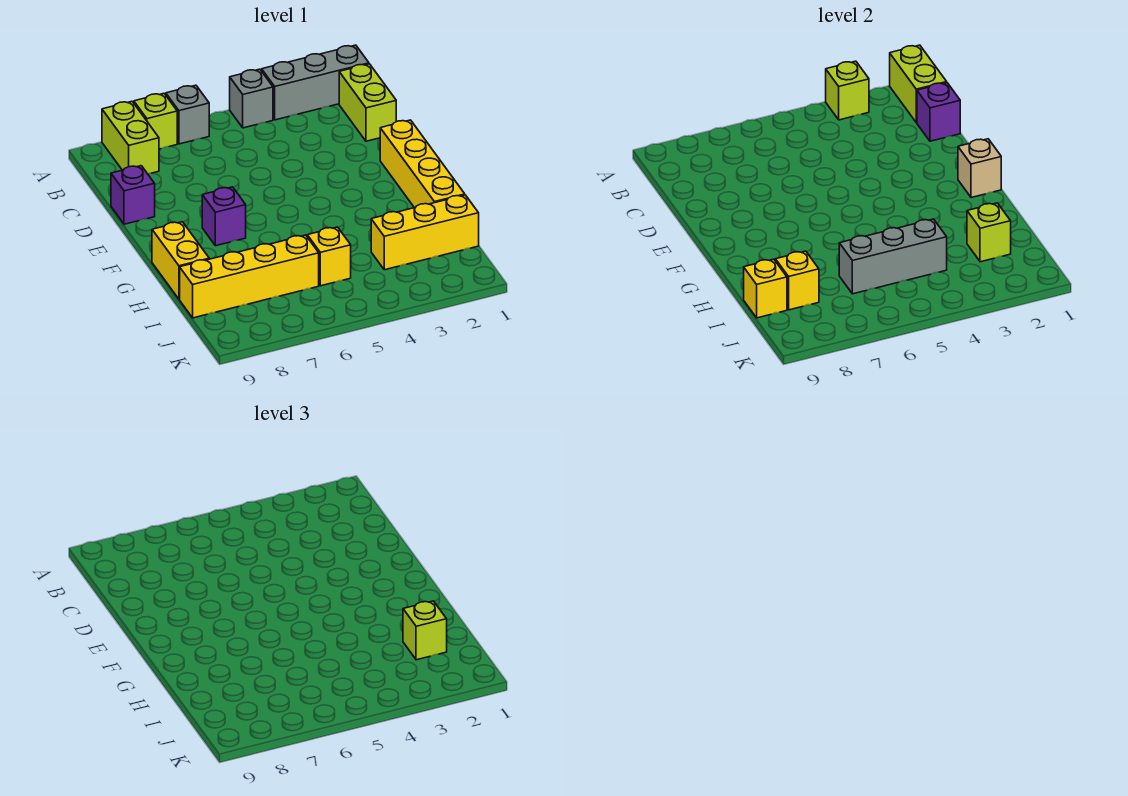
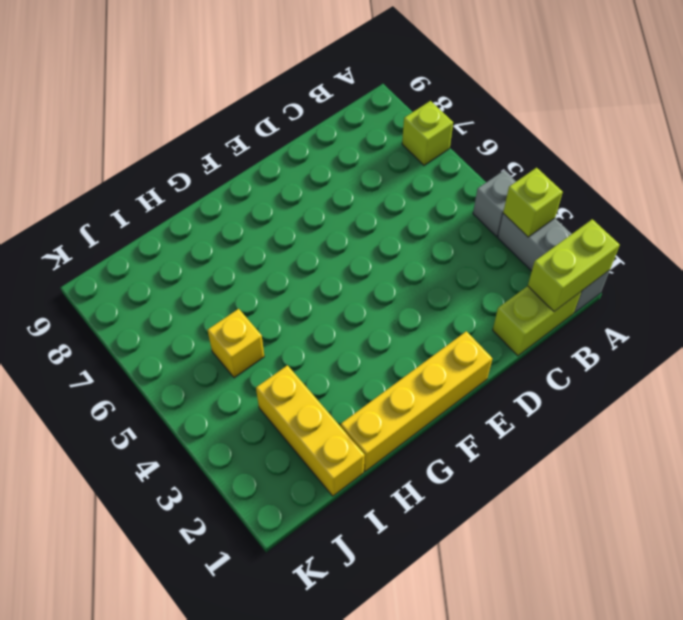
none -> grey 1x1 brick [166,85,209,144]
none -> lime 1x2 brick [102,101,159,174]
none -> purple 1x1 brick [111,166,155,224]

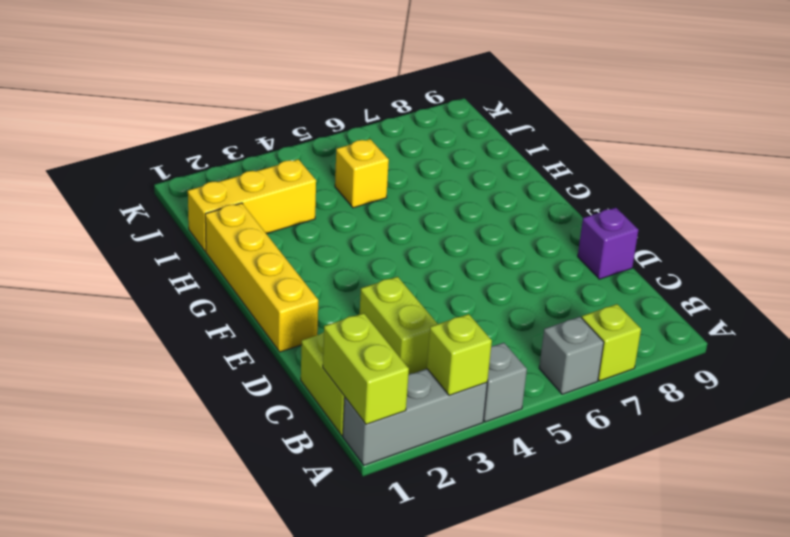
lime 1x2 brick [360,277,437,374] -> lime 1x2 brick moved to [102,101,159,174]
none -> purple 1x1 brick [202,187,246,246]
none -> yellow 1x2 brick [152,222,209,299]
none -> yellow 1x4 brick [180,235,319,318]

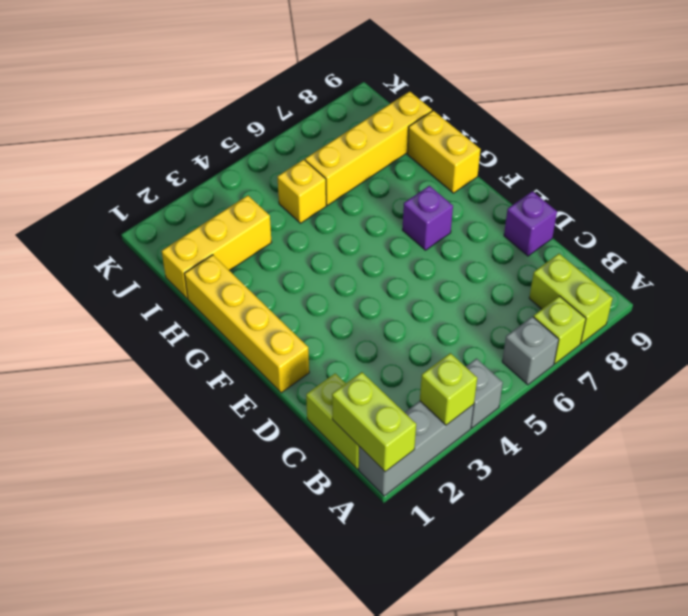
none -> purple 1x1 brick [917,83,960,141]
none -> tan 1x1 brick [958,139,1001,198]
none -> lime 1x1 brick [967,203,1011,262]

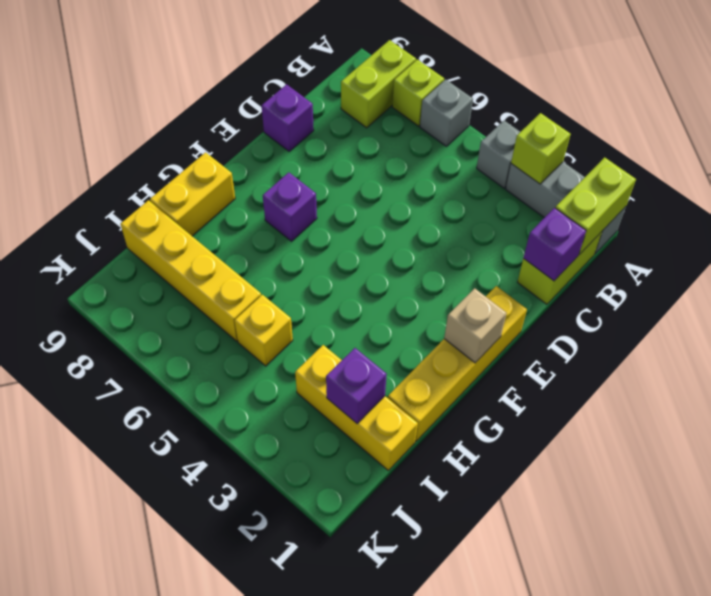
purple 1x1 brick [326,348,387,423] -> lime 1x1 brick [967,203,1011,262]
none -> grey 1x3 brick [839,219,947,294]
none -> yellow 1x1 brick [775,251,819,310]
none -> yellow 1x1 brick [744,259,787,318]

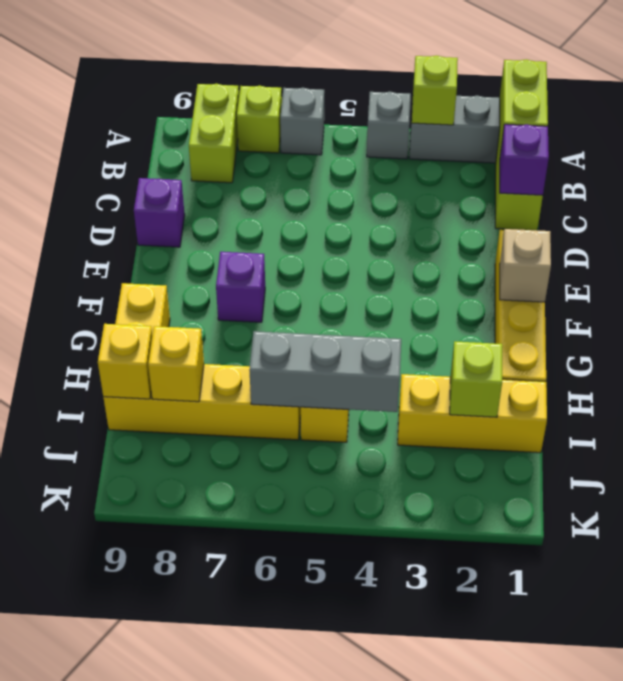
none -> lime 1x1 brick [403,601,447,660]

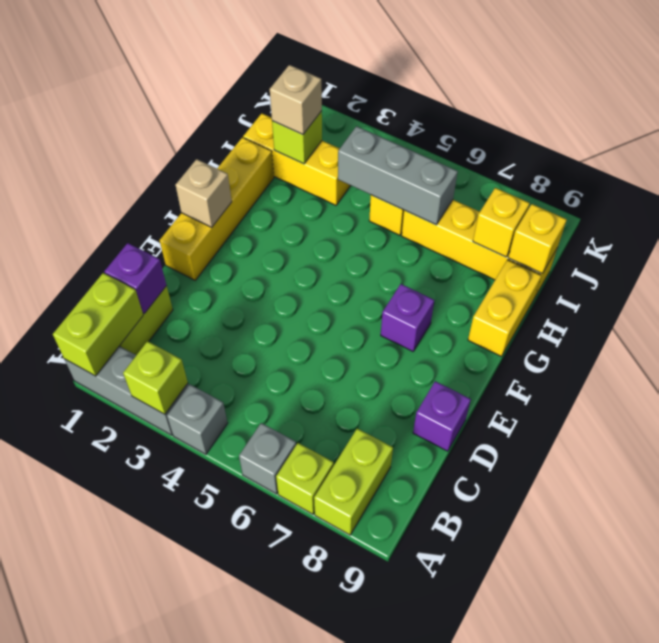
tan 1x1 brick [270,65,322,135] -> lime 1x1 brick [403,601,447,660]

